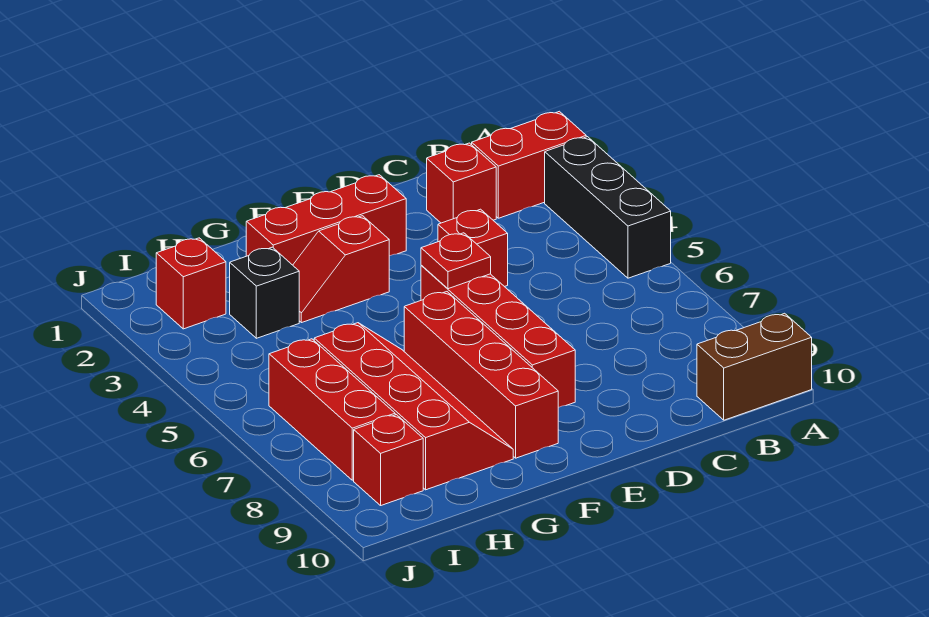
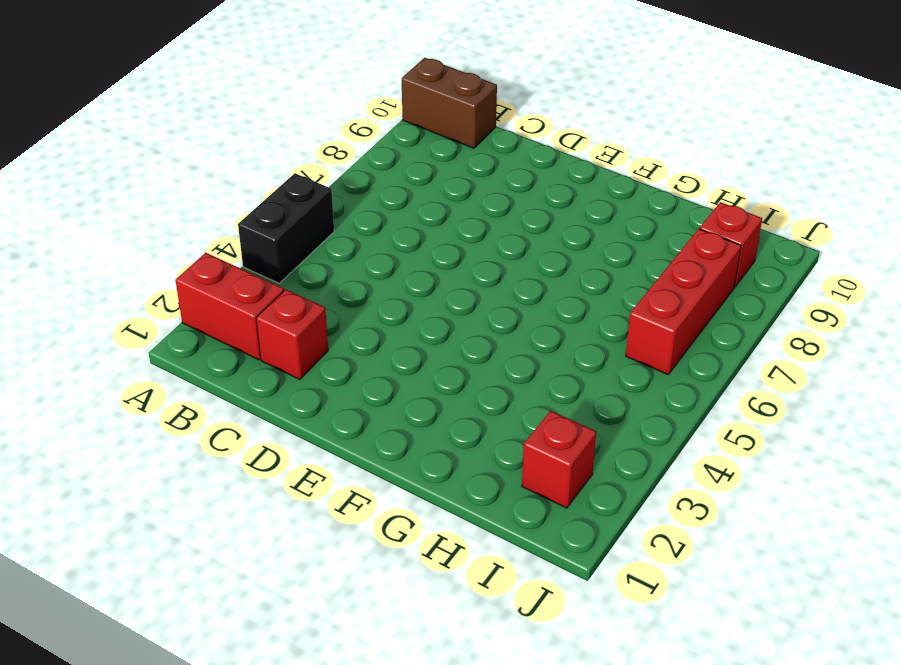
black 1x2 brick [238,173,334,283] -> black 1x3 brick [545,137,671,278]
none -> red 1x1 brick [438,209,508,287]
none -> red 1x3 brick [246,175,406,265]
none -> red 1x4 brick [421,266,575,407]

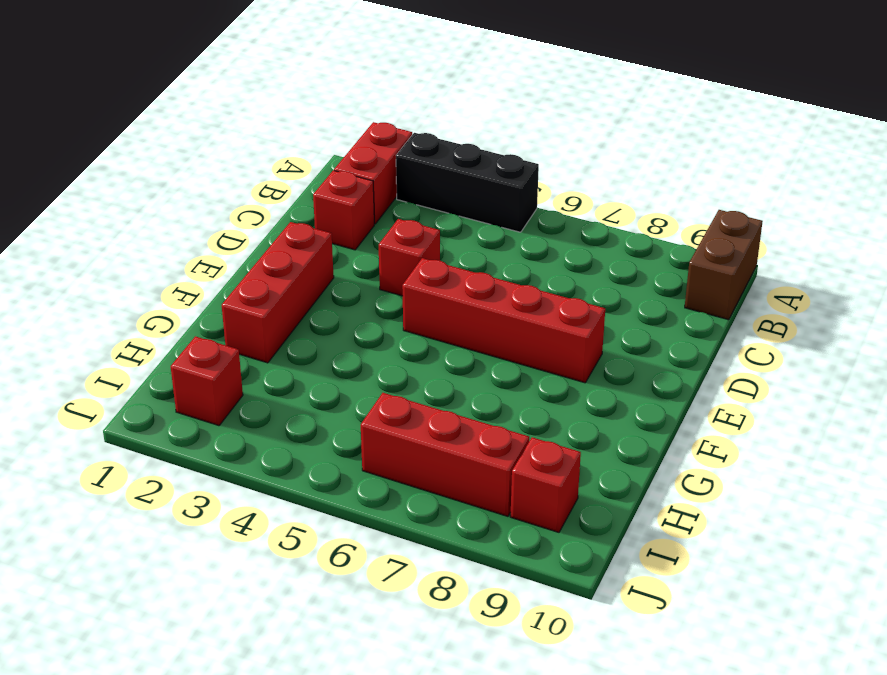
none -> red 1x2 slope [293,216,389,323]
none -> red 1x4 brick [404,292,558,458]
none -> red 2x4 slope [314,323,513,490]

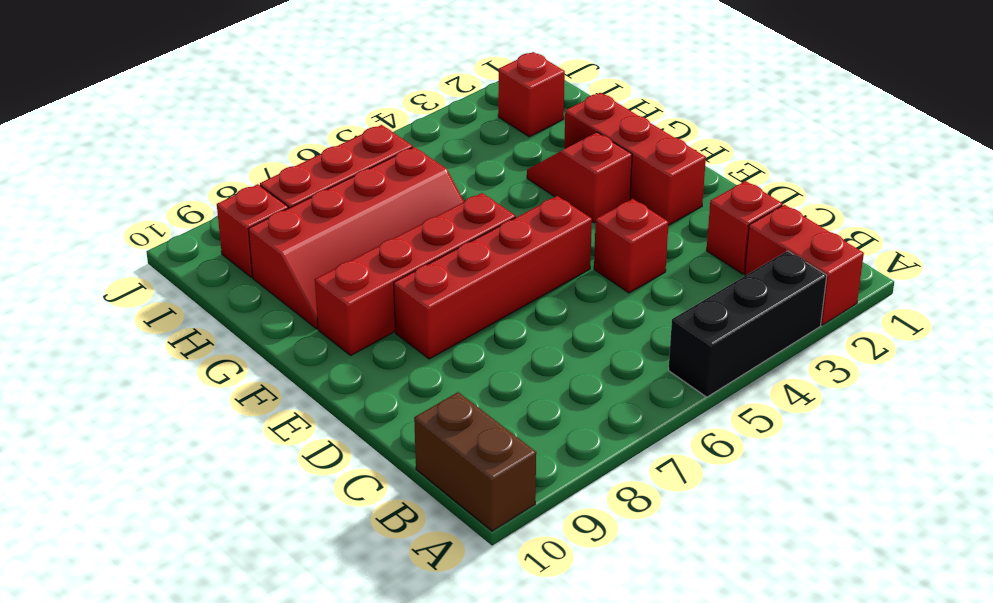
none -> black 1x1 brick [230,247,299,338]
none -> red 1x1 plate [421,233,491,289]

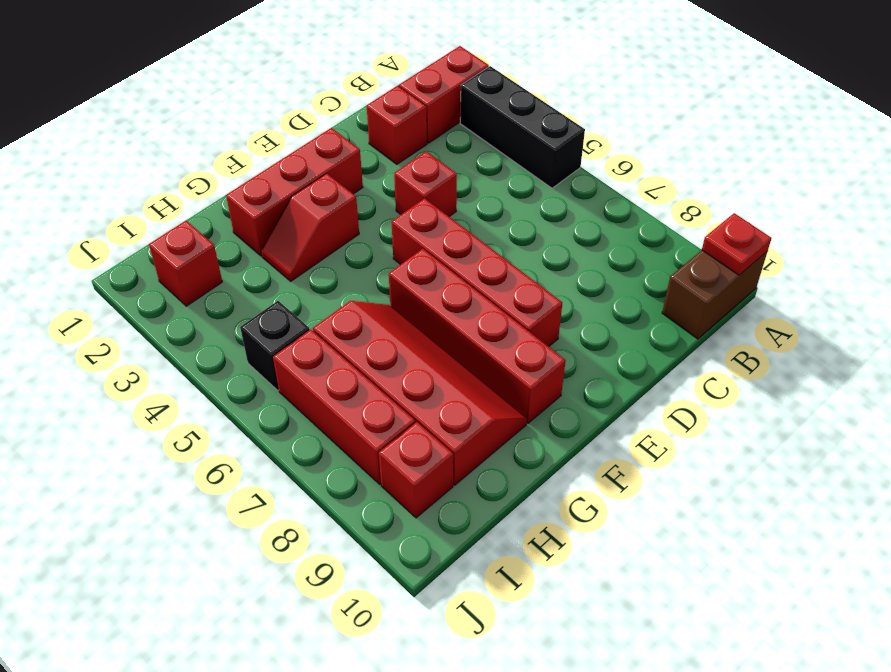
red 1x1 plate [702,213,772,275] -> red 1x1 plate moved to [421,233,491,289]
black 1x1 brick [240,301,310,390] -> black 1x1 brick moved to [230,247,299,338]

